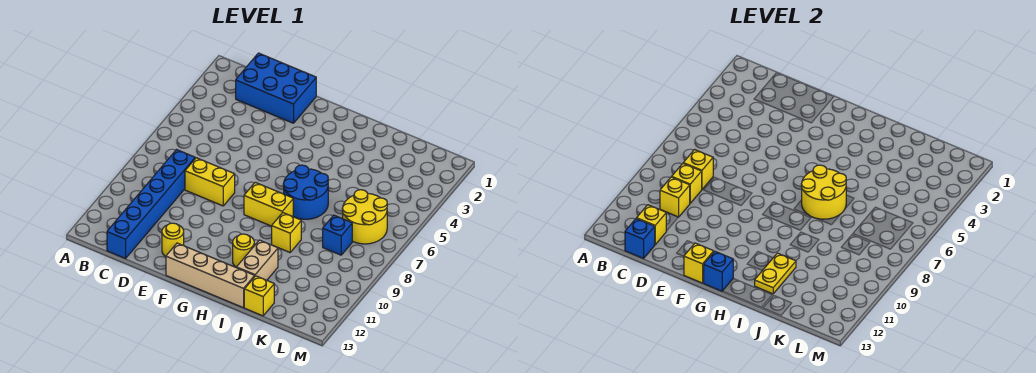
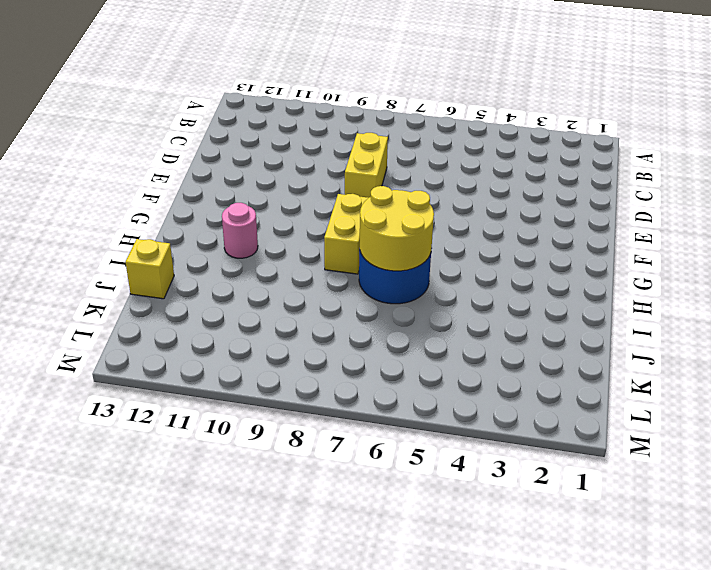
pink 1x1 round brick [222,203,258,258] -> yellow 1x1 round brick [233,234,254,267]
none -> blue 2x3 brick [236,53,316,123]
none -> blue 1x6 brick [107,150,195,259]
none -> yellow 1x1 round brick [162,223,184,256]

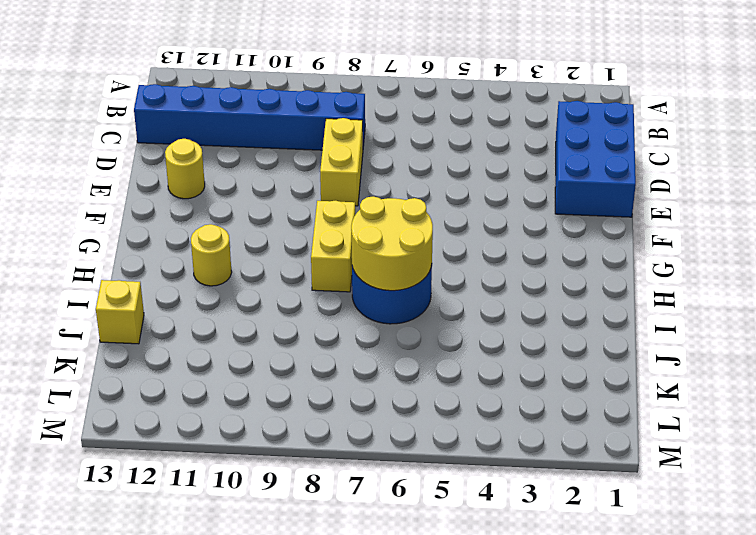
none -> tan 1x4 brick [166,243,255,308]
none -> yellow 1x1 brick [272,213,301,252]
none -> tan 1x2 brick [236,240,278,280]

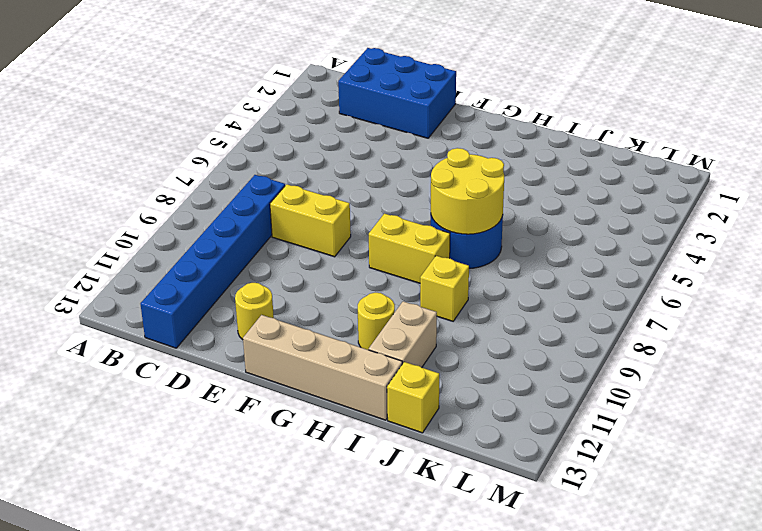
none -> yellow 2x2 round brick [342,190,387,244]
none -> blue 1x1 brick [323,215,352,255]
none -> yellow 1x1 brick [683,150,713,189]

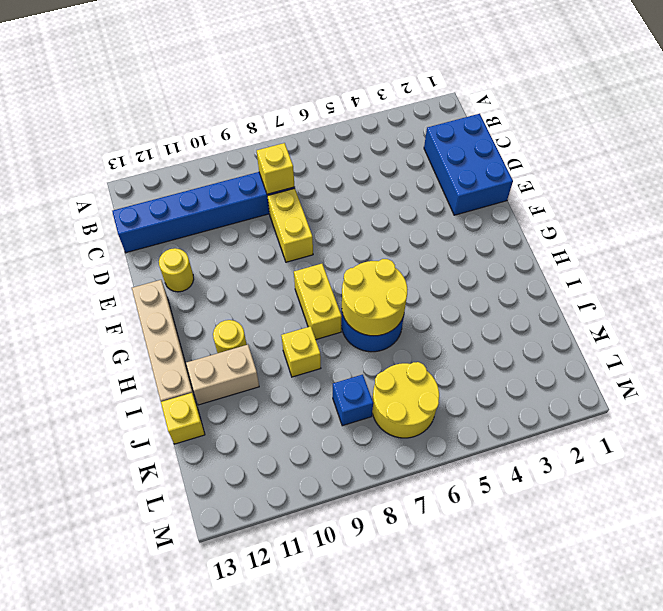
none -> yellow 1x1 brick [672,164,702,203]
none -> yellow 1x1 brick [660,177,690,217]
none -> yellow 1x1 brick [637,205,666,245]

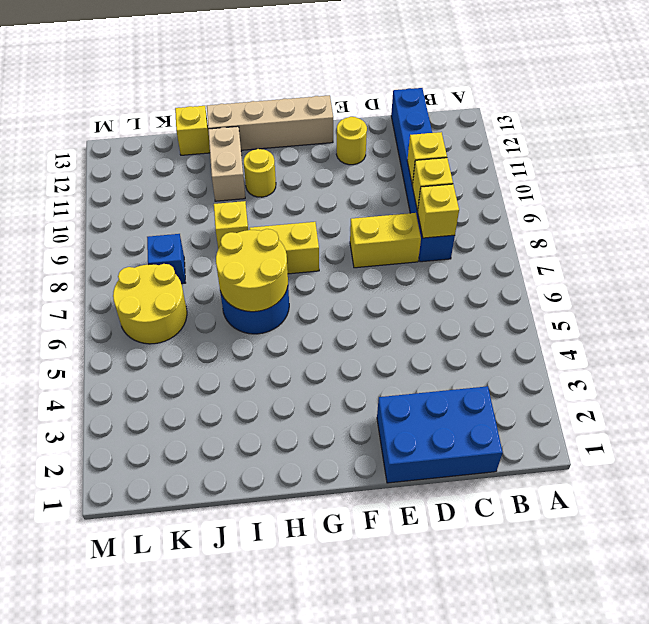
none -> yellow 1x1 brick [637,205,666,245]
none -> blue 1x1 brick [625,218,655,259]
none -> yellow 1x1 brick [684,243,714,283]

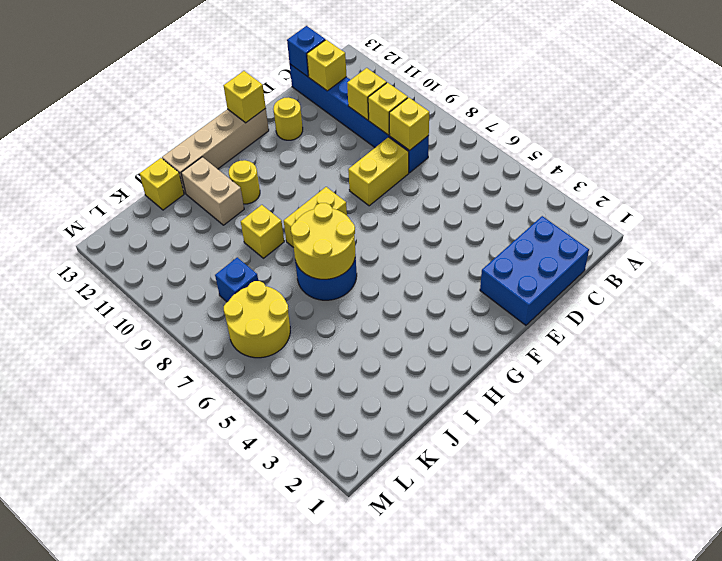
none -> blue 1x1 brick [704,251,733,291]
none -> yellow 1x2 plate [755,253,796,294]

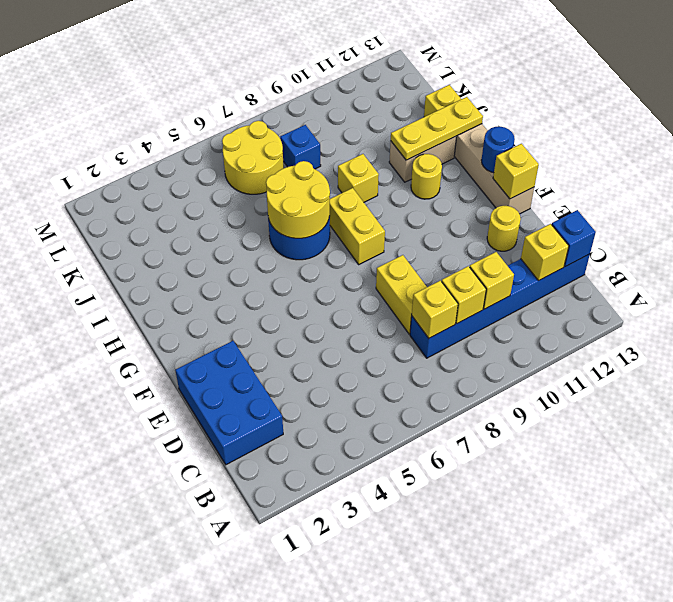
blue 1x1 round brick [481,127,515,173] -> blue 1x1 brick [704,251,733,291]
yellow 1x3 plate [391,97,483,160] -> yellow 1x2 plate [755,253,796,294]

